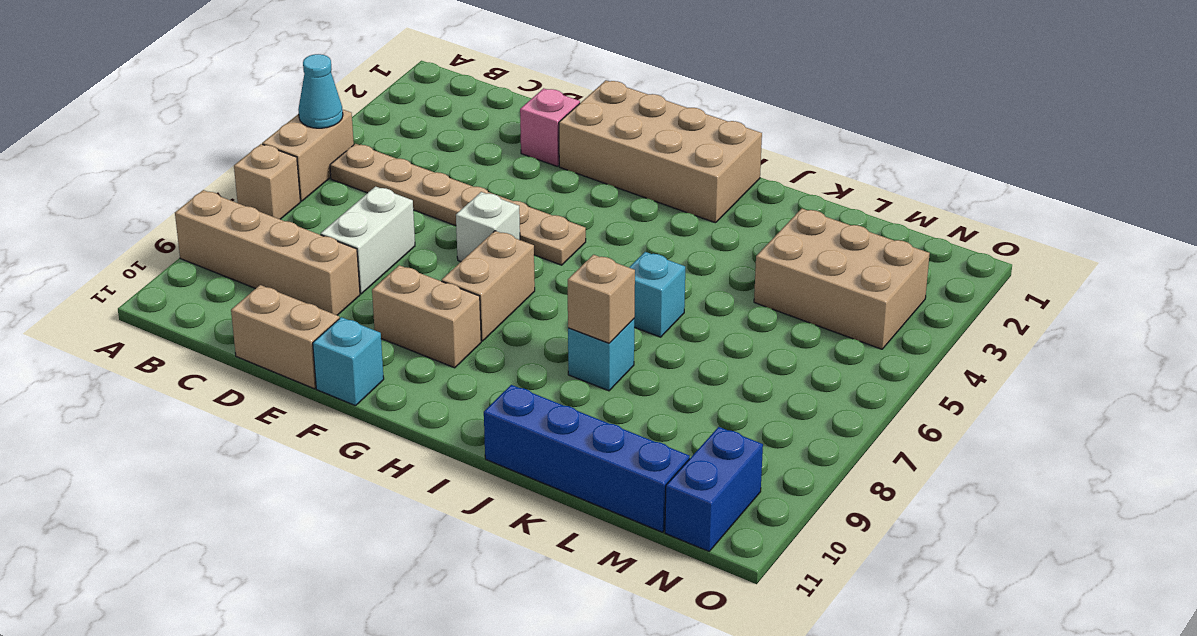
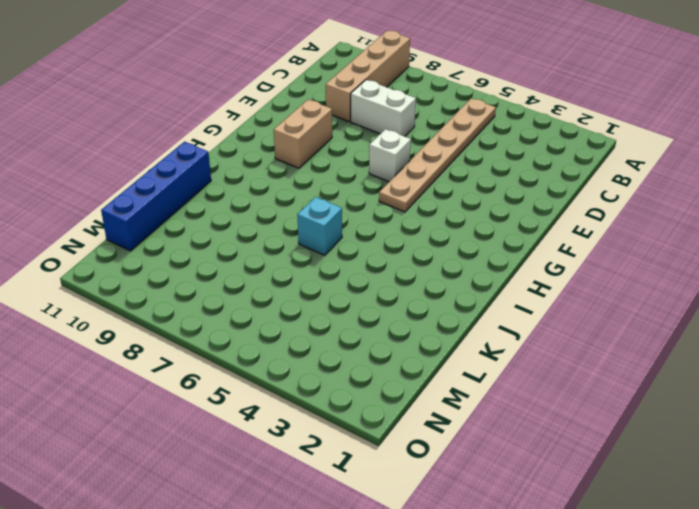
none -> tan 1x2 brick [262,110,354,201]
none -> tan 1x1 brick [234,144,300,219]
none -> tan 1x2 brick [231,285,339,389]

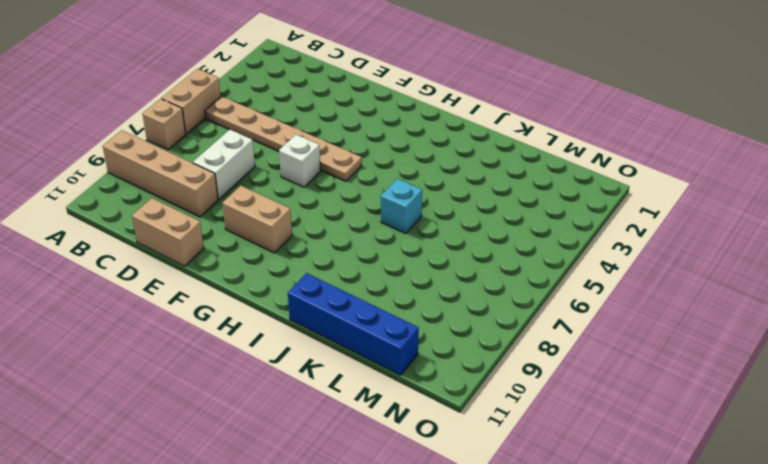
none -> pink 1x1 brick [520,88,580,166]
none -> tan 2x4 brick [559,80,762,223]
none -> cyan 1x1 brick [313,317,384,406]

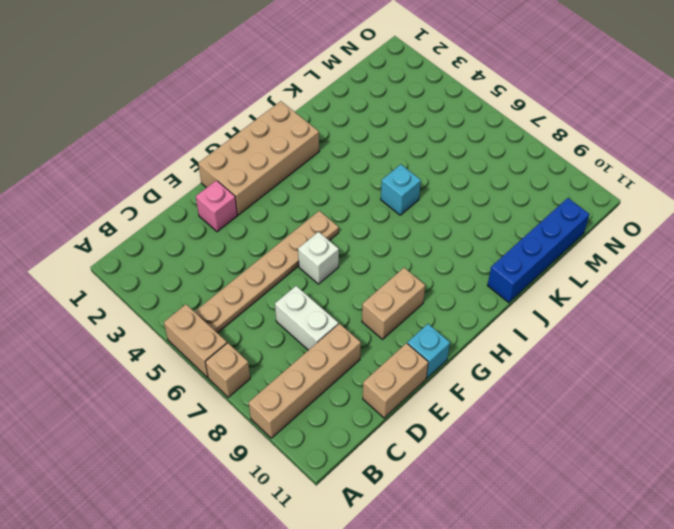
none -> tan 1x2 brick [442,231,535,341]
none -> cyan 1x1 brick [568,319,634,391]
none -> tan 2x3 brick [754,209,930,349]

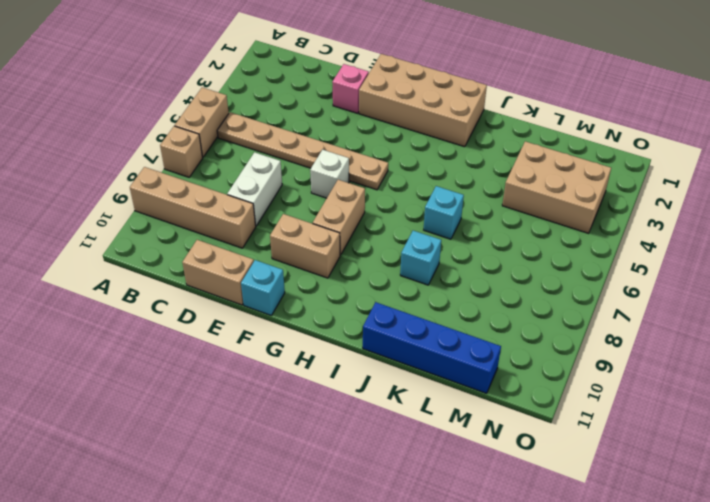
none -> blue 1x2 brick [665,427,763,551]
none -> cyan 1x1 cone [298,54,343,128]
none -> tan 1x1 brick [568,255,635,343]

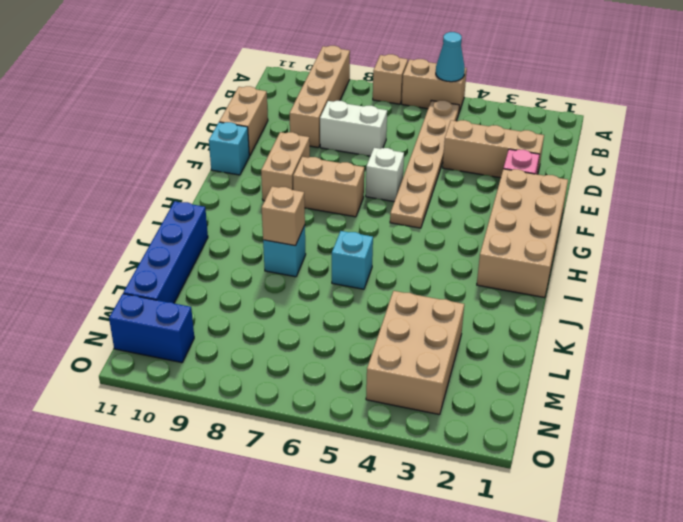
tan 1x3 brick [443,120,544,178] -> none

